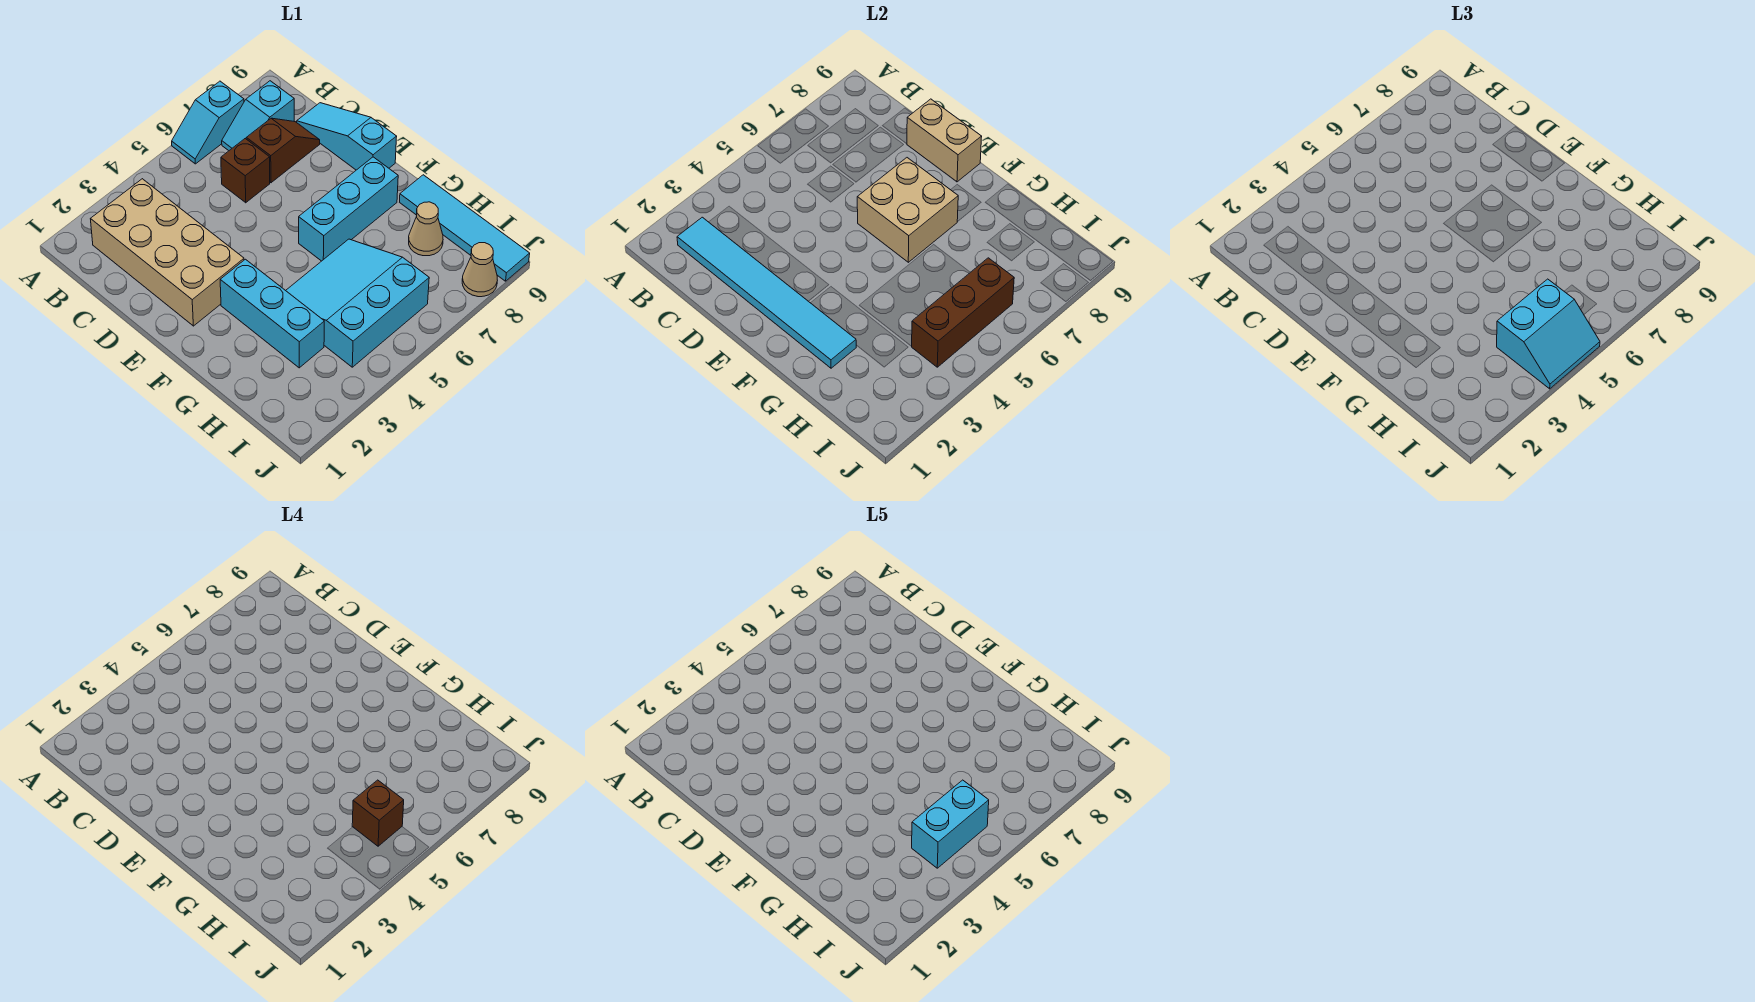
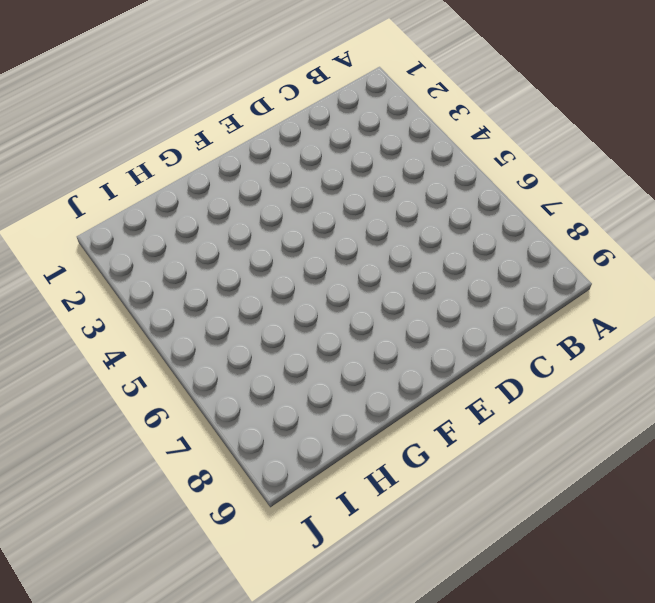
none -> cyan 1x2 slope [172,81,244,164]
none -> tan 2x4 brick [91,179,244,326]
none -> cyan 1x2 slope [222,81,294,151]

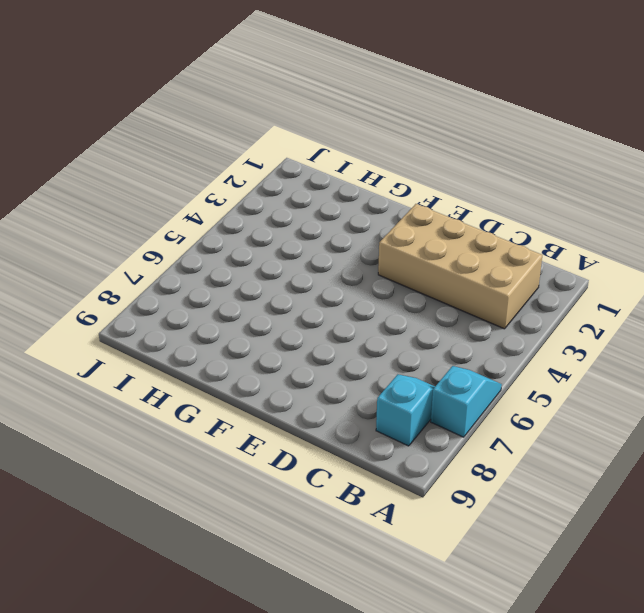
none -> brown 1x1 brick [221,139,270,203]
none -> brown 1x2 slope [246,118,320,183]
none -> cyan 1x3 slope [297,103,397,170]

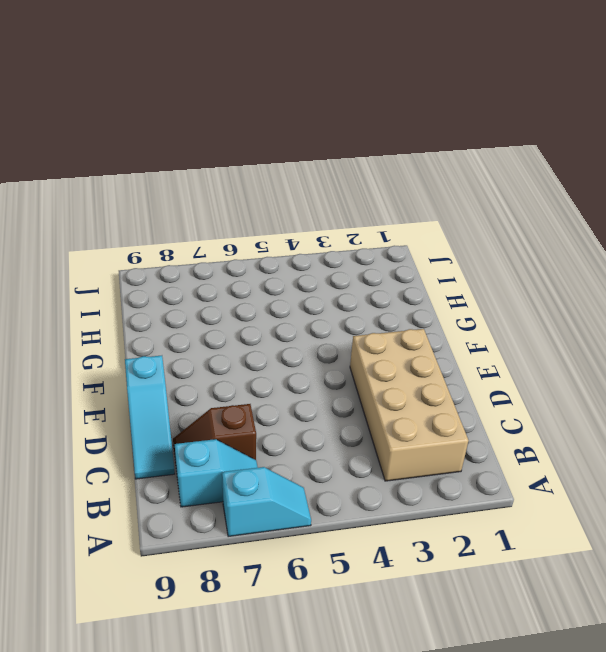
none -> brown 1x1 brick [221,139,270,203]
none -> cyan 1x3 brick [220,259,324,368]
none -> cyan 1x3 brick [299,157,398,261]

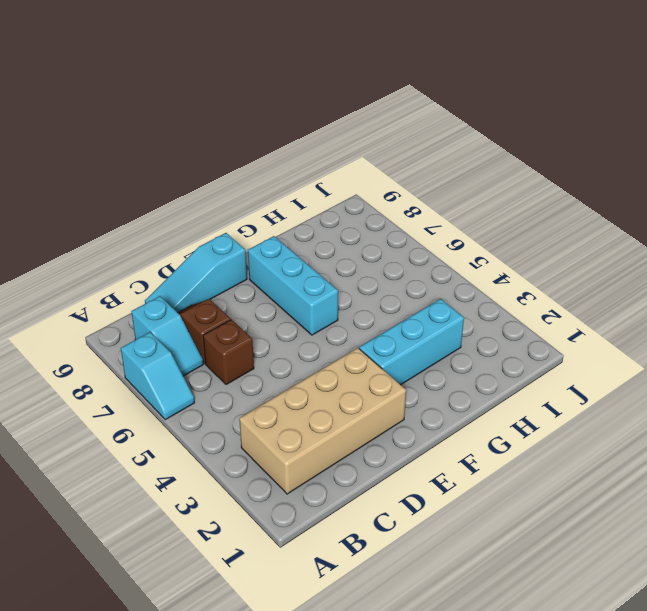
none -> cyan 3x3 slope [286,239,429,367]
none -> cyan 1x4 tile [400,175,530,281]
none -> tan 1x1 cone [409,202,443,256]

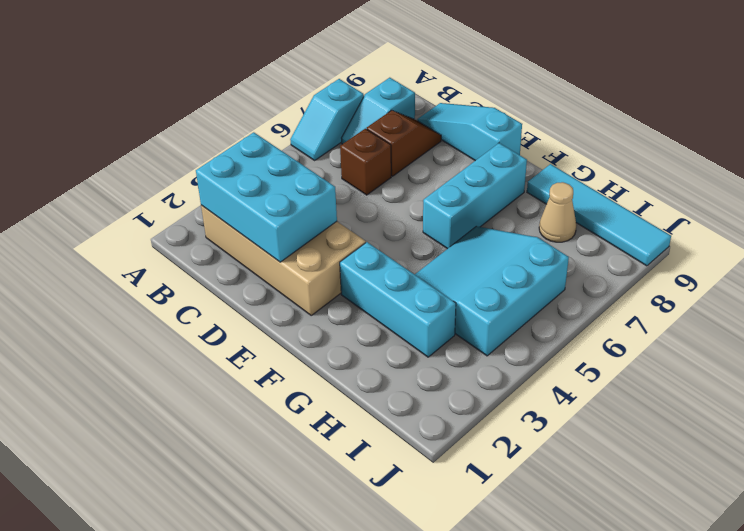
cyan 2x3 brick [196,132,337,262] -> cyan 1x6 tile [677,217,856,368]
none -> tan 1x1 cone [462,243,497,297]
none -> tan 1x2 brick [907,99,982,182]
none -> tan 2x2 brick [857,158,958,262]

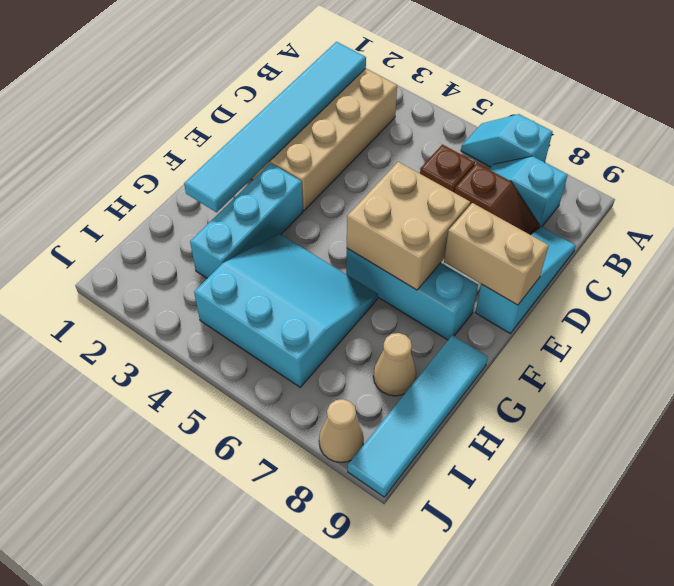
tan 1x2 brick [444,203,549,305] -> tan 1x2 brick turned to [907,99,982,182]
none -> brown 1x3 brick [911,258,1014,367]
none -> cyan 2x2 slope [1497,279,1600,389]
none -> brown 1x1 brick [352,780,404,846]

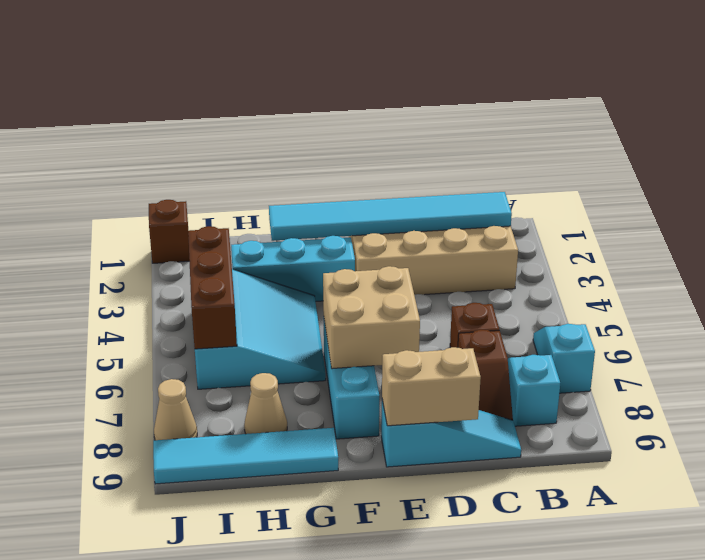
brown 1x1 brick [149,200,189,263] -> brown 1x1 brick moved to [352,780,404,846]
none -> cyan 2x2 slope [1497,279,1600,389]
none -> cyan 1x2 brick [912,780,989,868]

